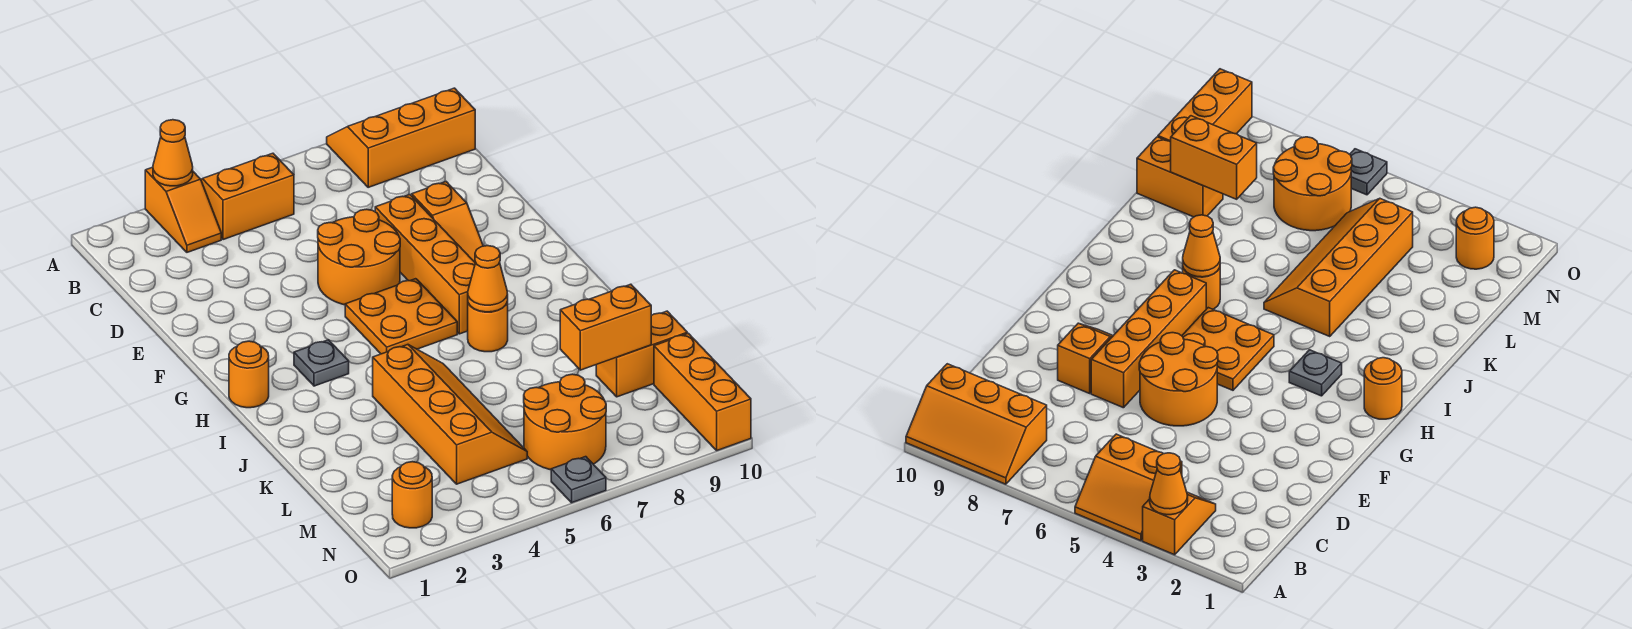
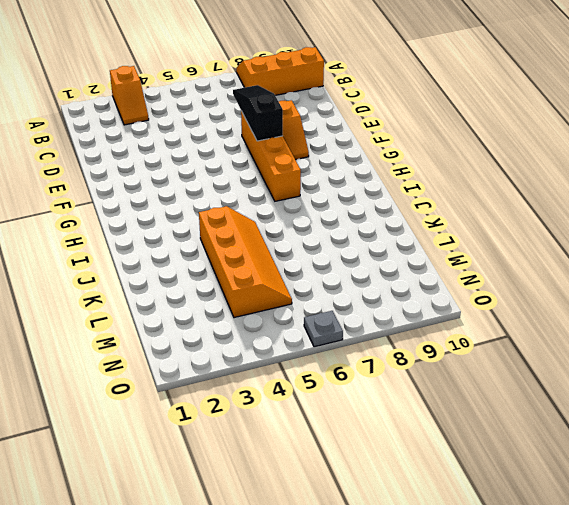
black 1x3 slope [233,85,283,141] -> none
none -> orange 2x2 slope [201,153,294,240]
none -> orange 2x2 round brick [318,209,400,305]
none -> orange 2x2 plate [345,279,457,354]

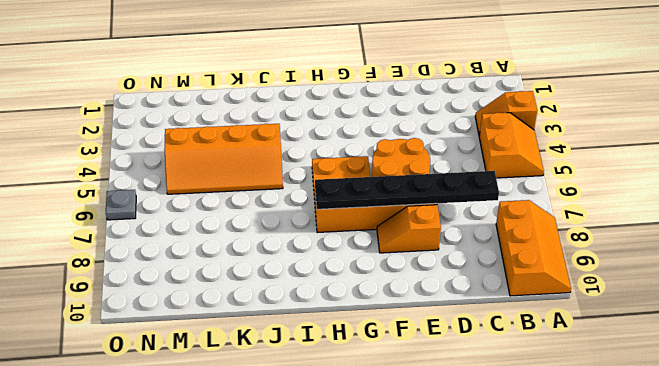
black 1x6 plate [315,171,499,209] -> none
none -> orange 1x1 round brick [229,341,269,408]
none -> grey 1x1 plate [294,340,349,386]
none -> orange 1x1 round brick [468,302,508,352]

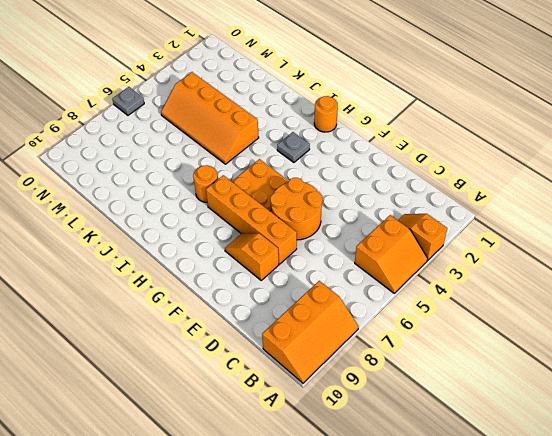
none -> orange 1x2 brick [596,311,687,397]
none -> orange 2x2 round brick [524,374,606,470]
none -> orange 1x3 brick [654,333,751,450]

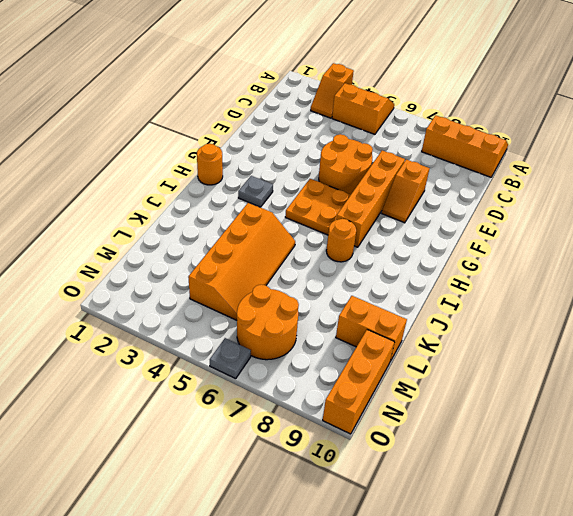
none -> orange 1x1 round brick [392,462,432,528]
none -> orange 1x1 cone [153,120,193,186]
none -> orange 1x1 cone [468,246,508,312]

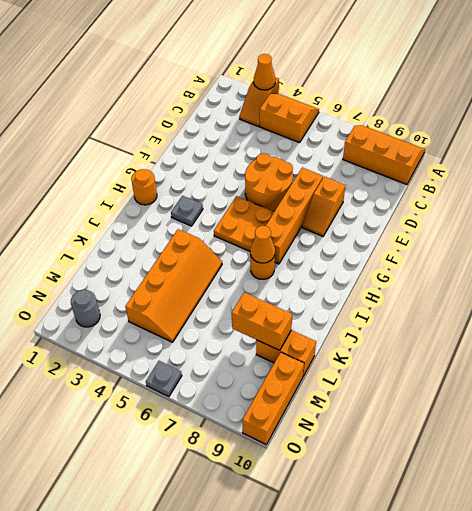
grey 1x1 round brick [71,290,100,327] -> orange 1x1 round brick [392,462,432,528]
none -> orange 2x2 round brick [524,374,606,470]

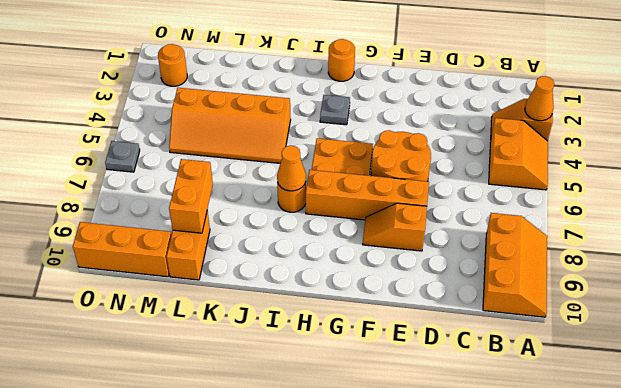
none -> orange 2x2 round brick [524,374,606,470]

